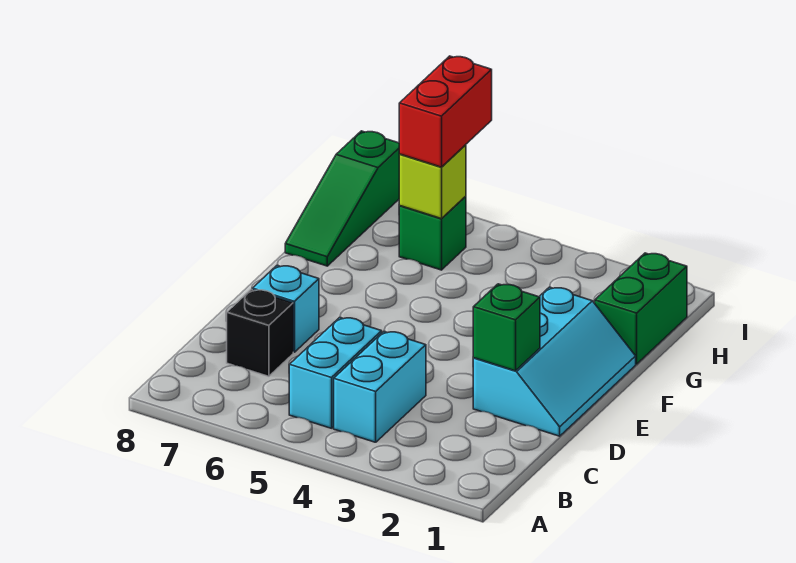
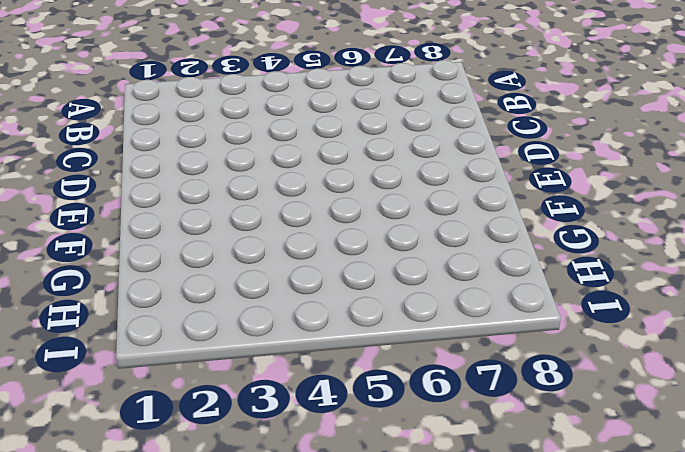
none -> cyan 1x2 brick [334,332,426,442]
none -> cyan 1x2 brick [289,317,382,428]

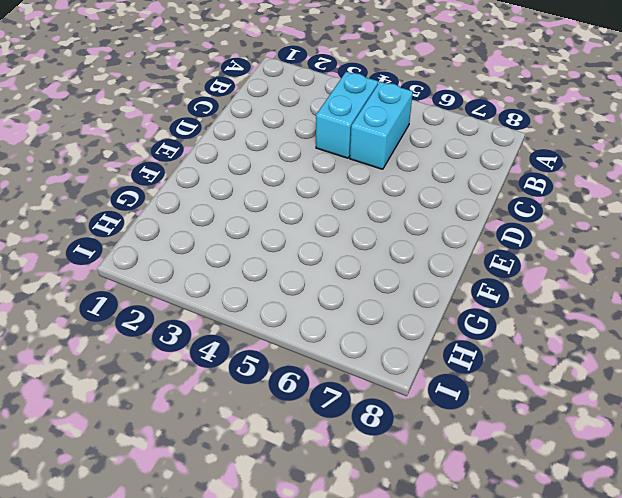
none -> black 1x1 brick [227,289,293,376]
none -> cyan 2x3 slope [473,287,636,436]

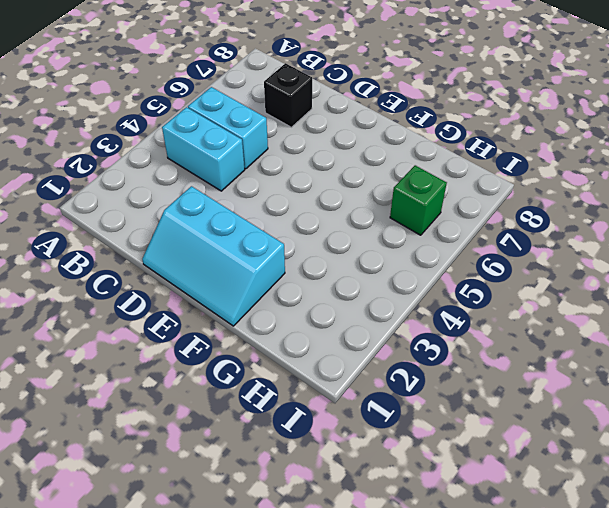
none -> cyan 1x1 brick [252,265,319,352]
none -> green 1x2 brick [594,253,687,364]

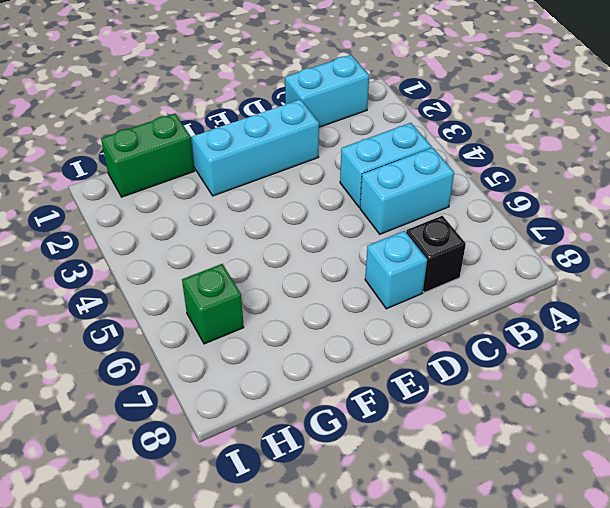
cyan 1x2 brick [285,55,369,127] -> none
none -> green 1x3 slope [285,131,400,266]
none -> green 1x1 brick [473,284,540,371]

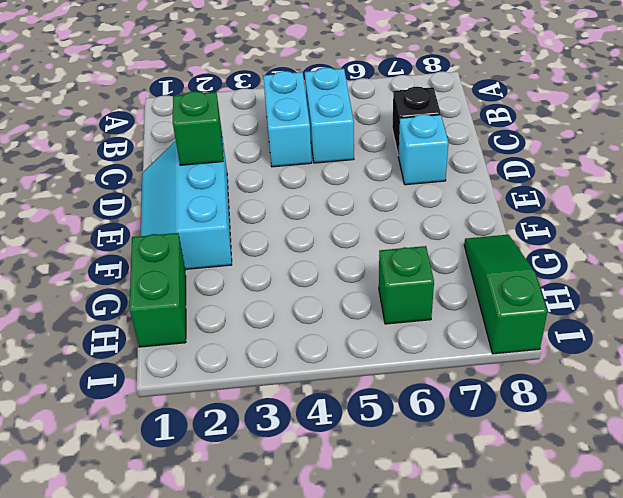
none -> lime 1x1 brick [399,145,466,219]
none -> red 1x2 brick [399,56,492,167]

